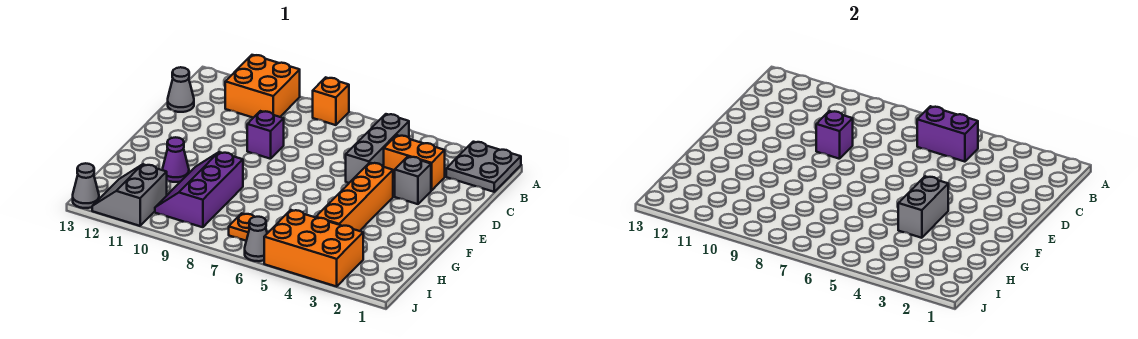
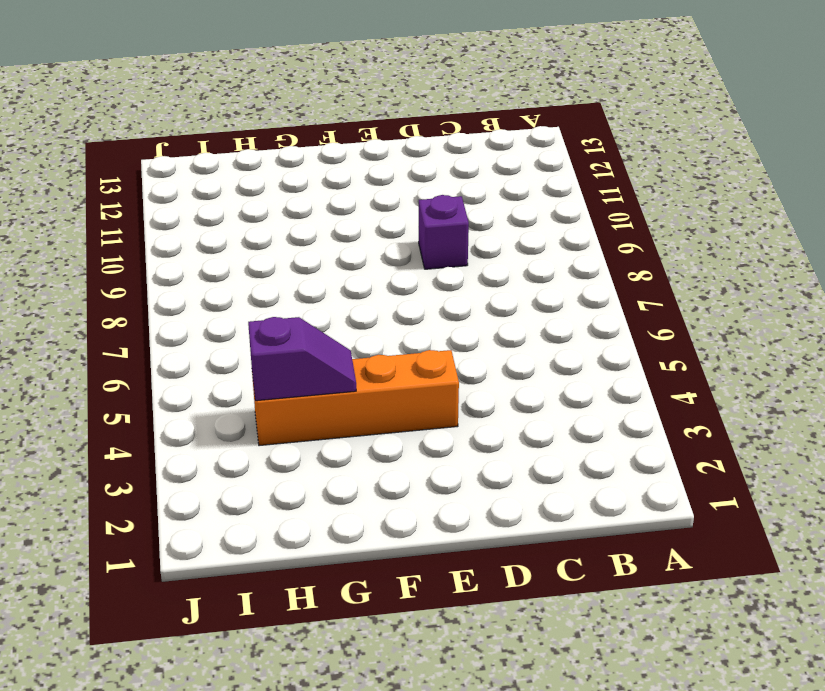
purple 1x2 slope [248,317,356,401] -> grey 1x2 brick [898,176,948,238]
none -> grey 2x2 plate [446,142,521,192]
none -> orange 1x1 brick [313,77,349,125]
none -> orange 2x2 brick [225,55,300,118]

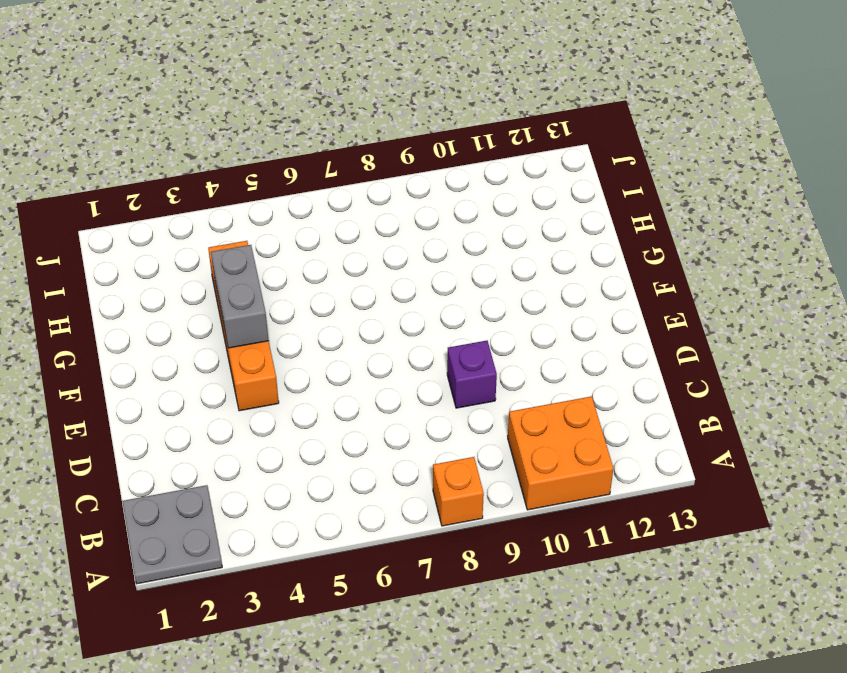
none -> grey 1x3 brick [346,114,409,183]
none -> orange 1x2 brick [384,135,445,190]
none -> grey 1x1 cone [168,67,194,112]

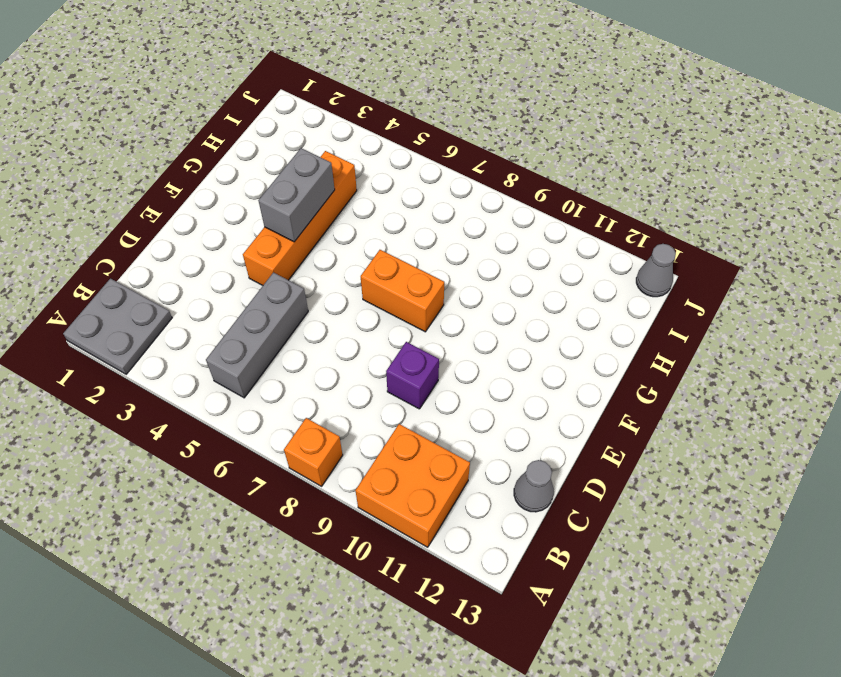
orange 1x2 brick [361,250,444,332] -> orange 1x2 brick moved to [384,135,445,190]
none -> grey 1x1 brick [395,157,431,204]
none -> purple 2x3 slope [155,152,243,227]
none -> purple 1x1 cone [162,137,189,182]

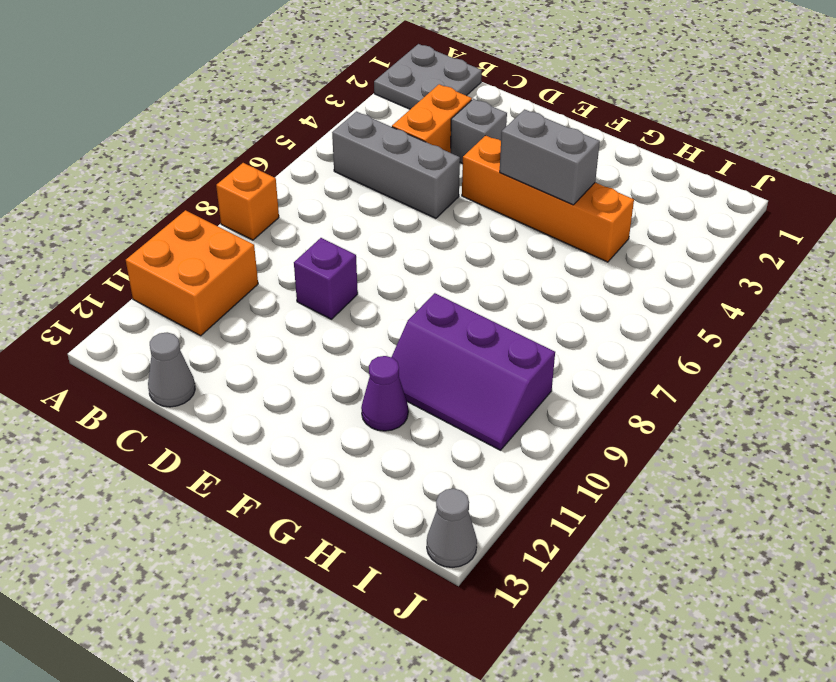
none -> orange 2x3 brick [264,210,363,286]
none -> orange 1x1 plate [229,213,254,241]
none -> grey 2x2 slope [92,164,167,226]

